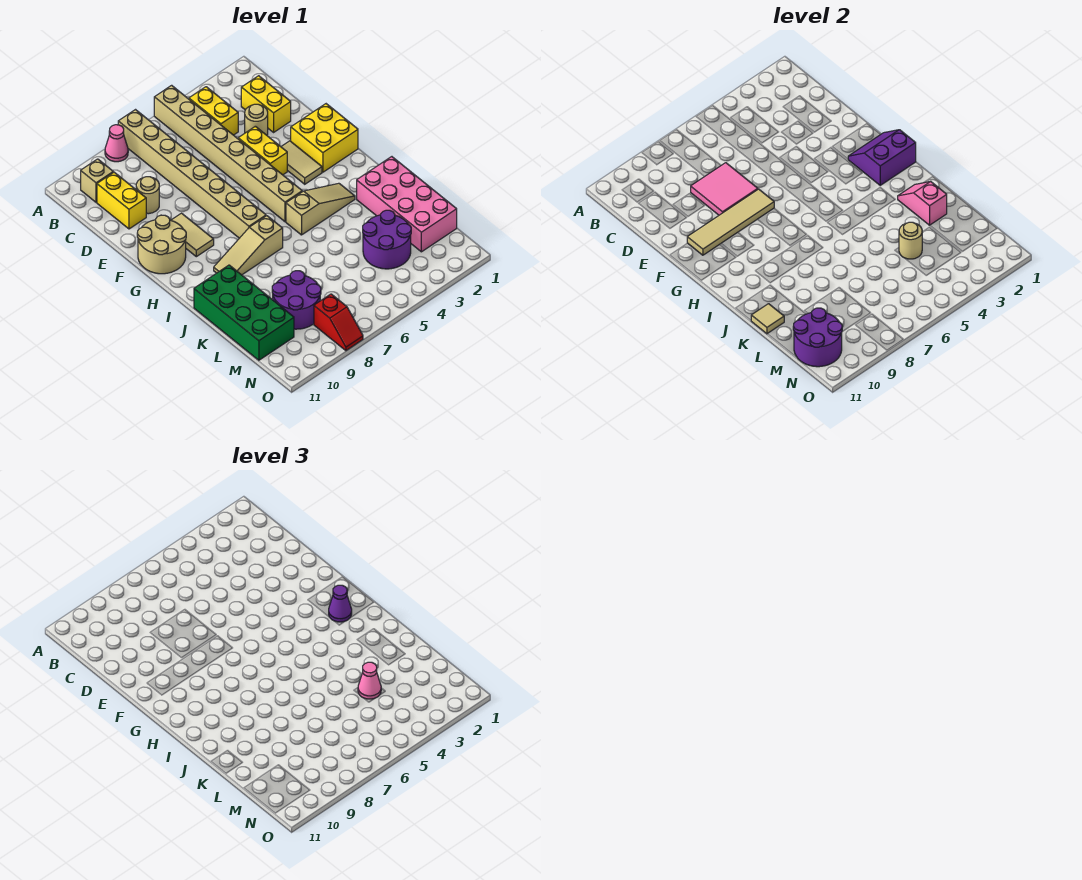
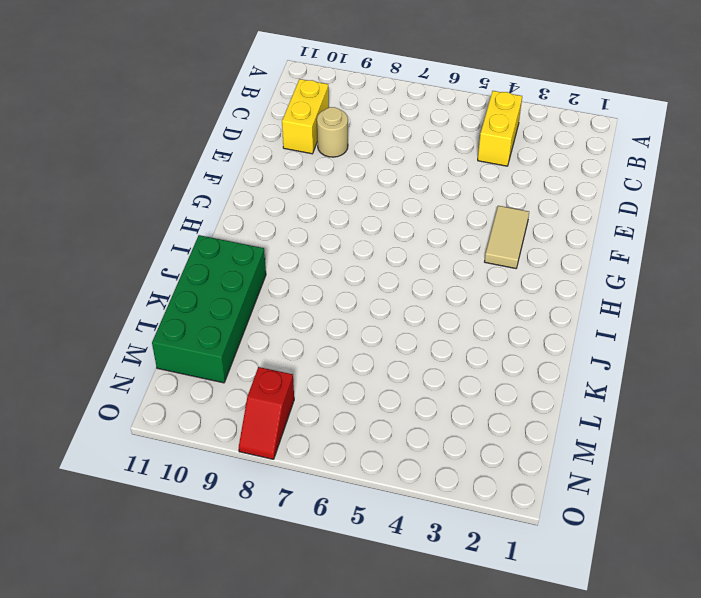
none -> tan 1x8 brick [154,85,302,222]
none -> tan 1x8 brick [118,110,266,238]
none -> pink 1x1 cone [105,125,128,162]
none -> tan 1x1 brick [81,159,113,202]

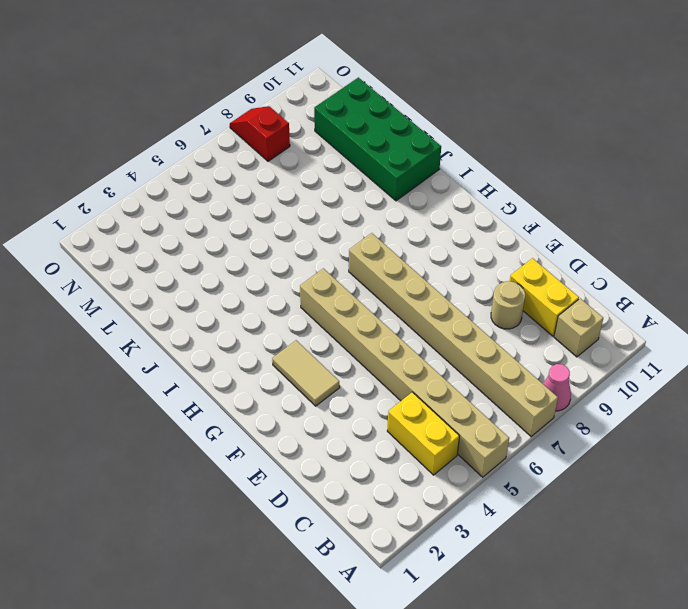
none -> yellow 1x2 brick [241,76,291,132]
none -> tan 1x1 round brick [245,104,268,135]
none -> yellow 1x2 brick [238,126,287,175]
none -> yellow 2x2 brick [291,104,358,172]

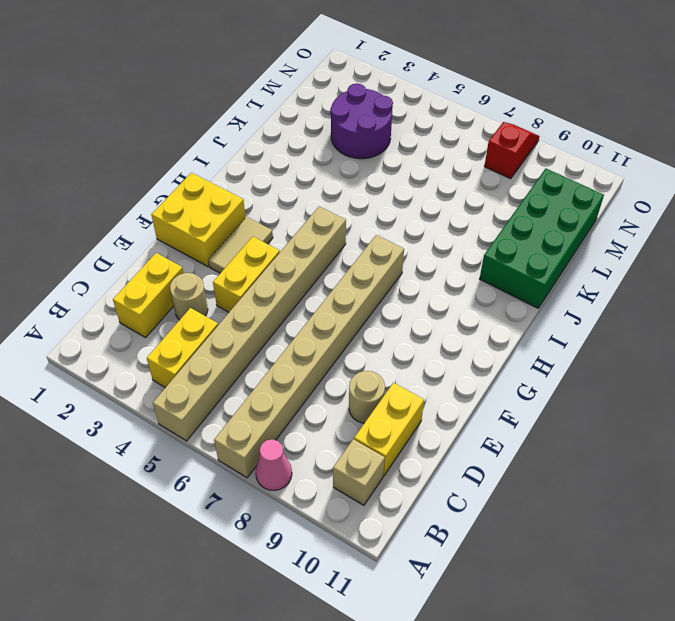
none -> tan 1x2 tile [171,213,214,257]
none -> tan 2x2 round brick [137,215,186,274]
none -> tan 1x3 slope [286,183,355,235]
none -> tan 1x3 slope [214,216,283,275]

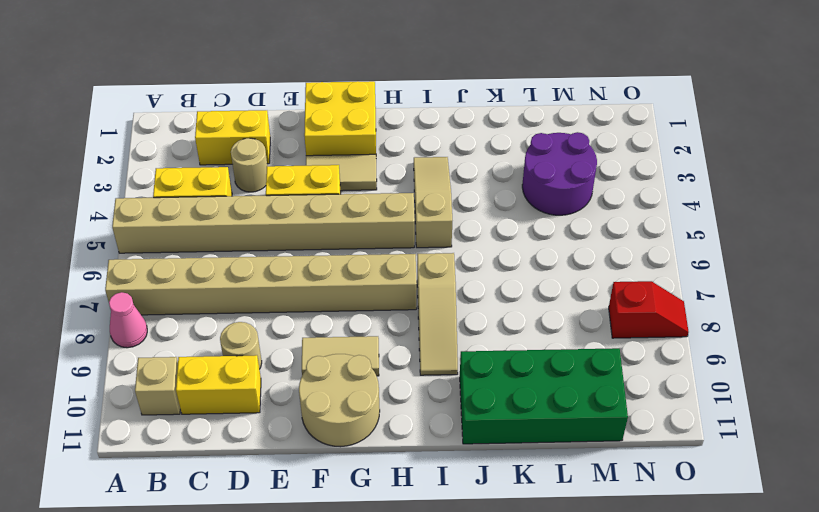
none -> pink 2x4 brick [357,157,457,252]
none -> purple 2x2 round brick [272,271,321,329]
none -> pink 2x2 tile [691,163,758,215]
none -> tan 1x4 tile [687,189,774,255]

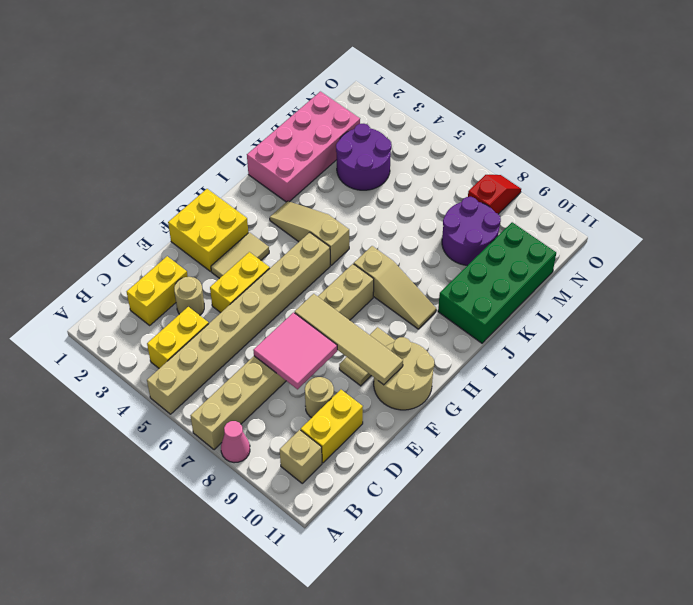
none -> purple 2x2 slope [848,130,916,185]
none -> pink 1x2 slope [898,181,947,225]
none -> tan 1x1 tile [751,304,784,334]
none -> tan 1x1 round brick [899,222,922,259]

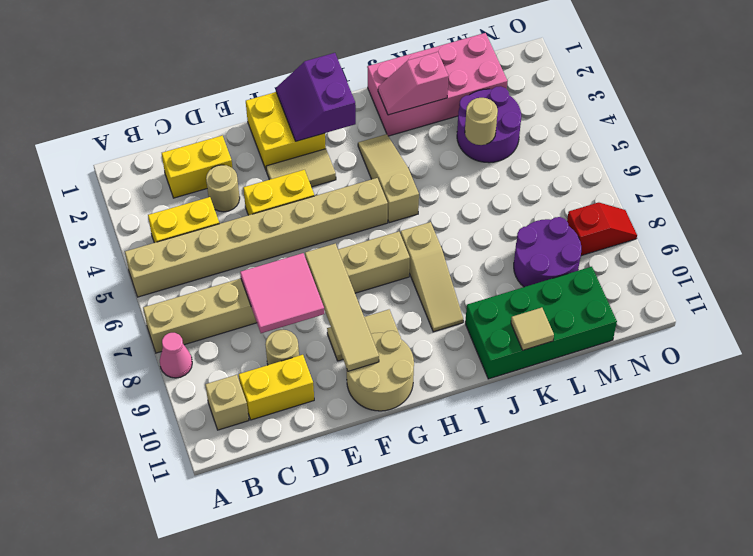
none -> purple 2x2 round brick [793,308,842,367]
none -> purple 1x1 cone [329,585,352,622]
none -> pink 1x1 cone [358,662,381,699]

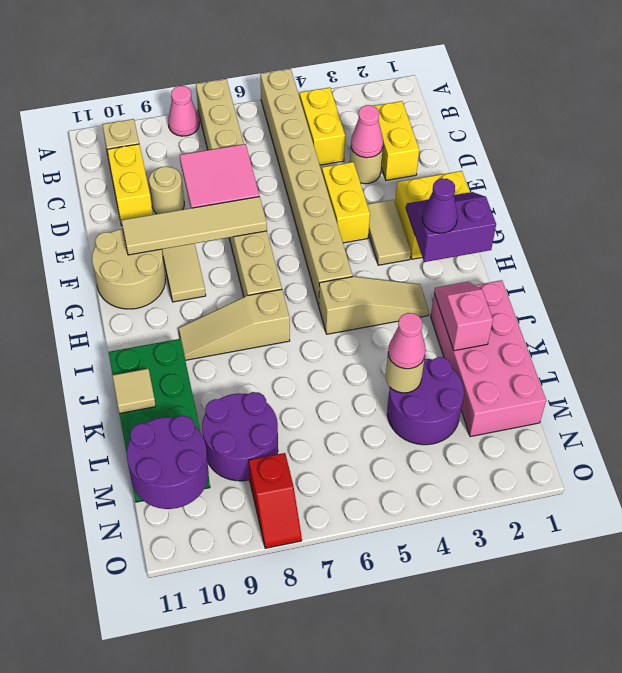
pink 1x1 cone [351,105,383,158] -> none

